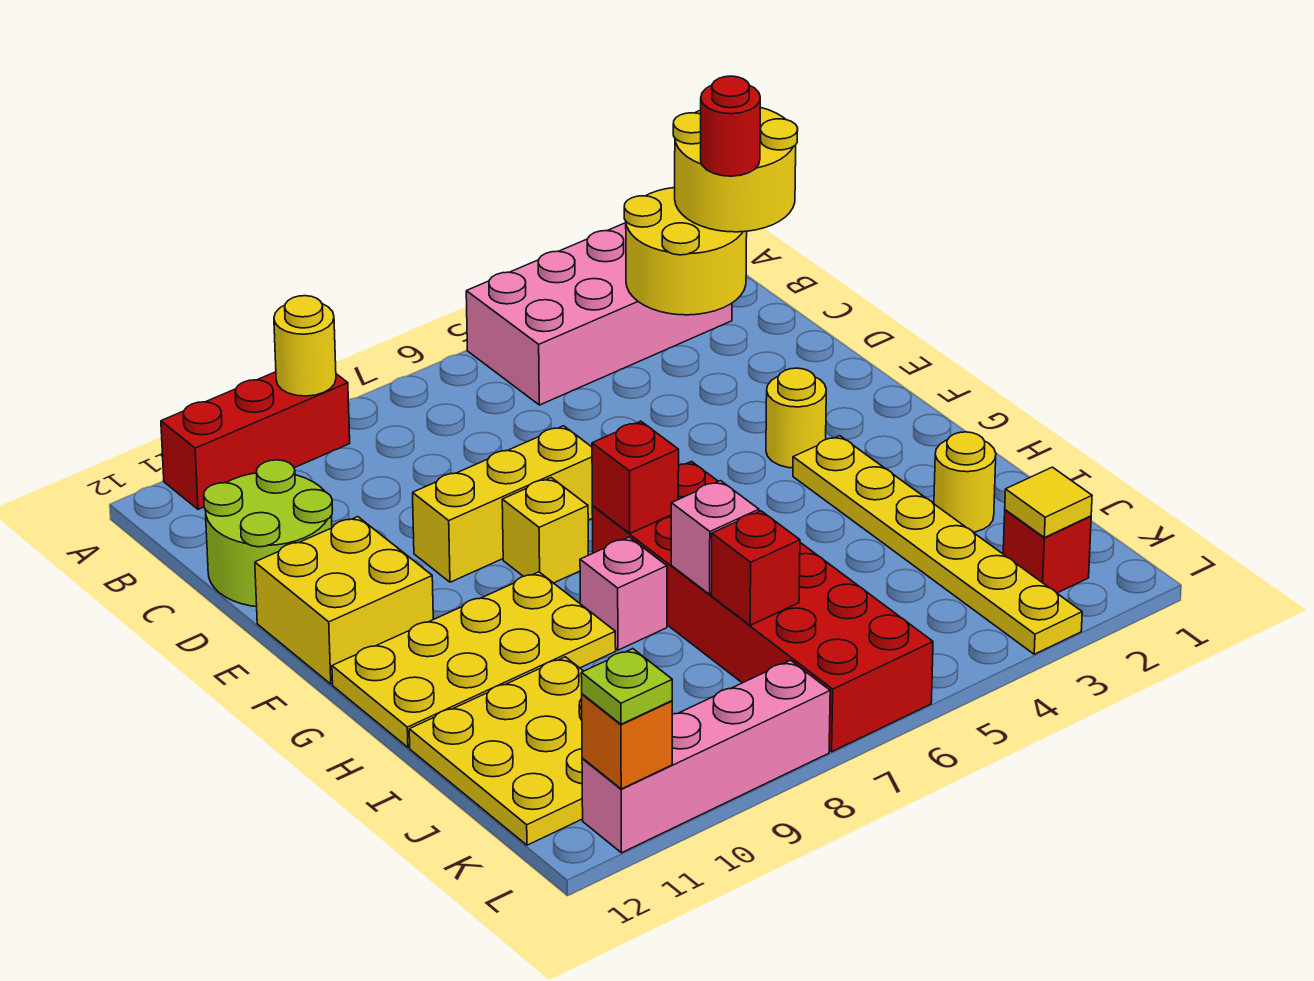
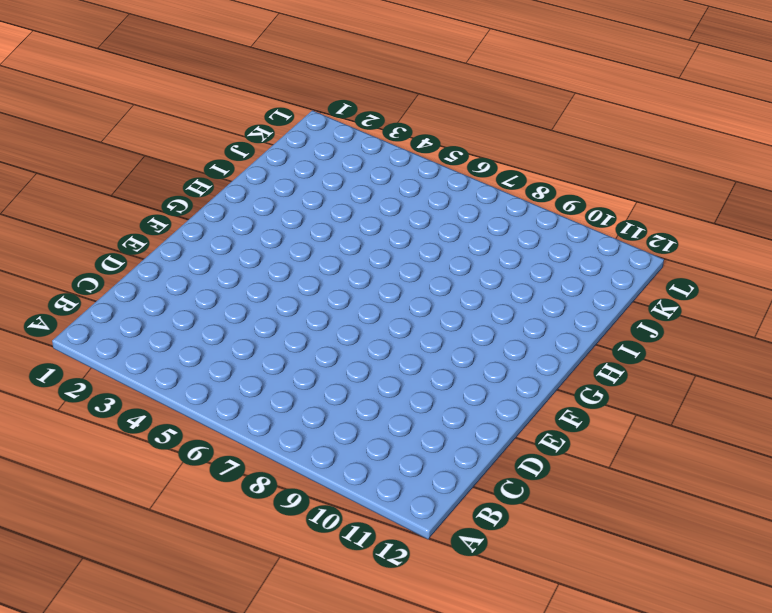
none -> pink 2x4 brick [466,223,732,405]
none -> red 1x3 brick [161,372,350,509]
none -> lime 2x2 round brick [204,460,333,607]

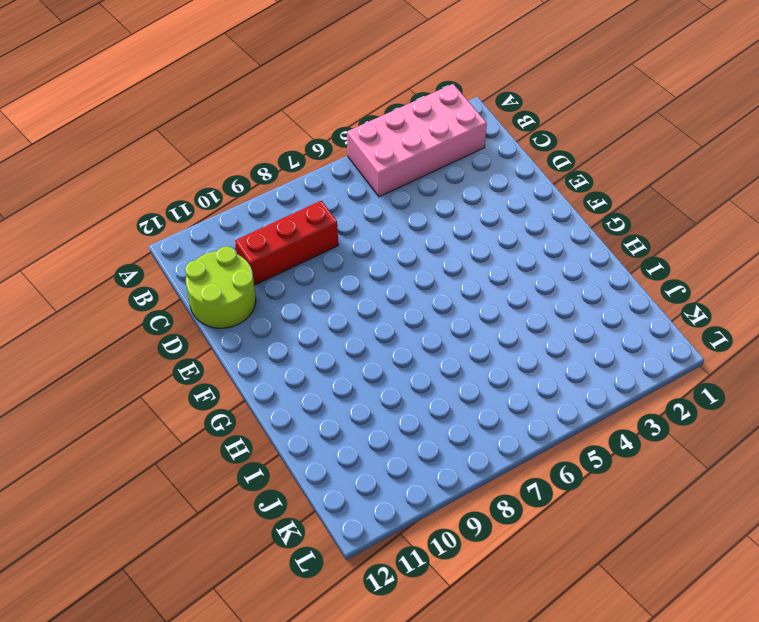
red 1x3 brick [235,201,338,285] -> red 1x3 brick moved to [161,372,350,509]
none -> yellow 1x3 brick [413,426,593,582]
none -> yellow 2x2 brick [255,517,433,684]
none -> yellow 1x1 round brick [766,368,826,468]

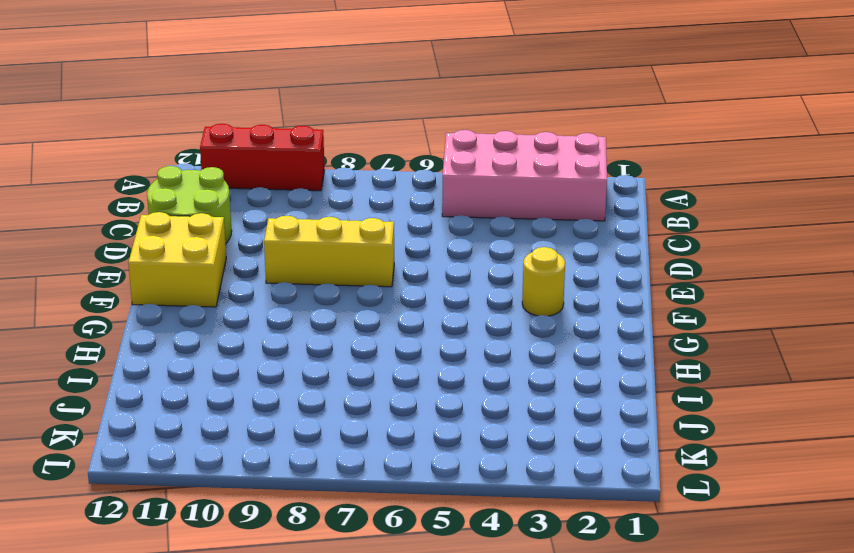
none -> yellow 1x1 brick [502,478,588,583]
none -> yellow 1x6 plate [793,436,1082,654]
none -> red 2x6 brick [592,461,933,752]

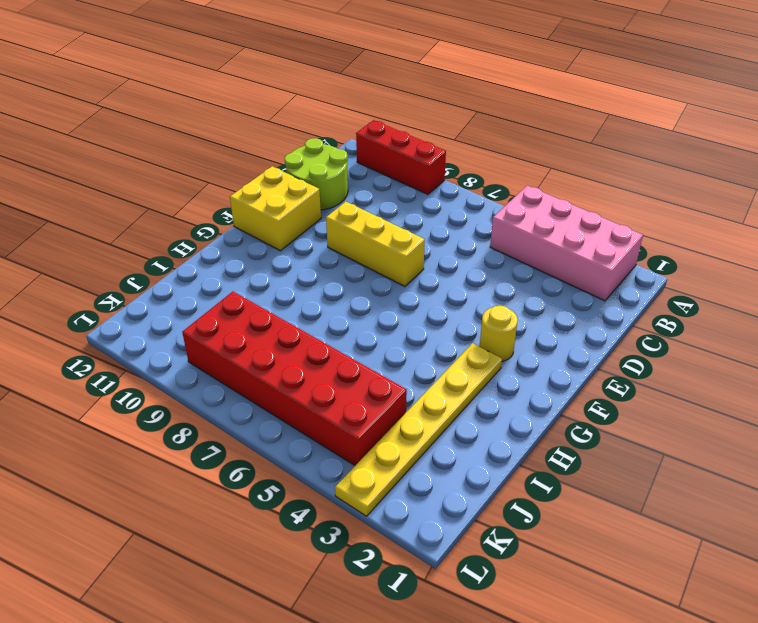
red 2x6 brick [182,292,407,465] -> red 2x6 brick turned to [592,461,933,752]
none -> yellow 1x1 brick [502,478,588,583]
none -> yellow 2x4 plate [332,572,616,747]
none -> pink 1x1 brick [580,537,667,650]

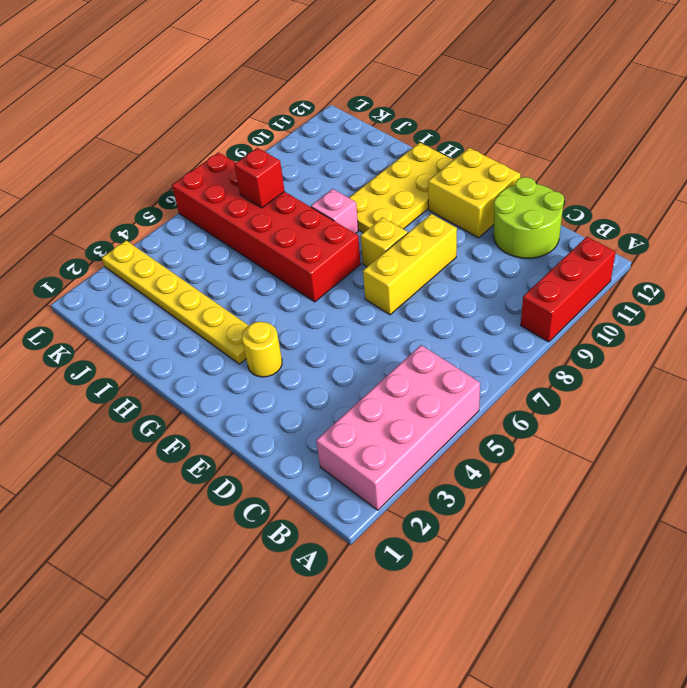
none -> yellow 1x1 round brick [934,432,996,532]
none -> yellow 3x3 plate [409,657,583,845]
none -> red 1x1 brick [1003,510,1091,593]

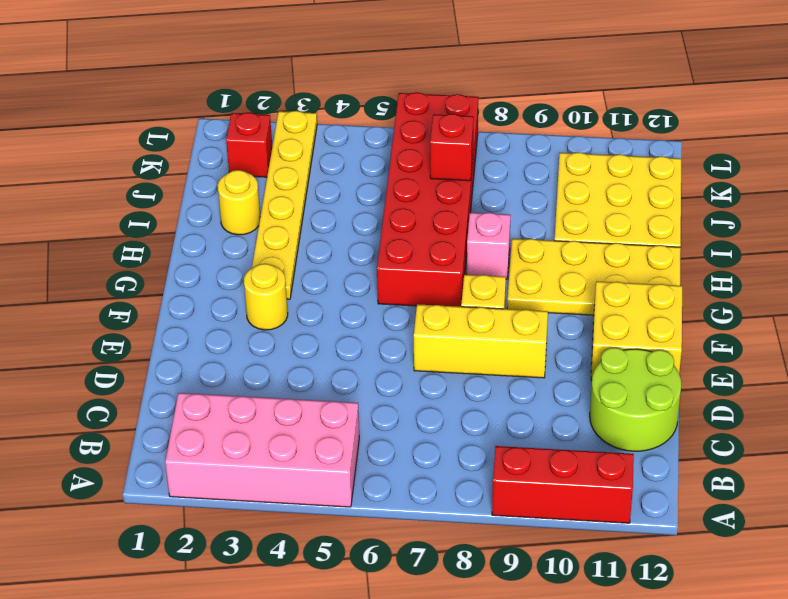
none -> pink 1x4 brick [582,660,830,853]
none -> yellow 1x1 round brick [274,296,336,396]
none -> yellow 2x2 round brick [624,188,747,315]

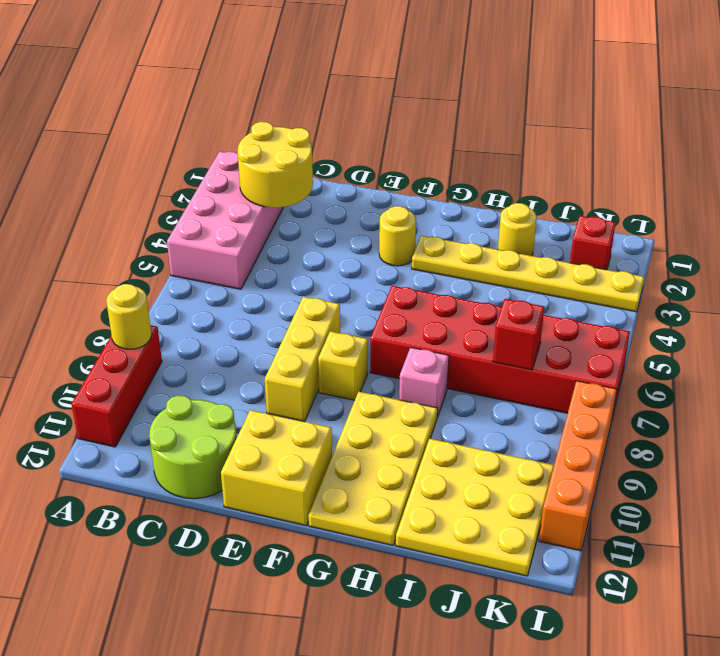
orange 1x4 brick [539,381,617,551] -> pink 1x4 brick [582,660,830,853]
none -> red 1x1 brick [592,421,679,533]
none -> pink 1x1 brick [671,481,759,594]
none -> yellow 1x1 tile [1005,467,1092,538]

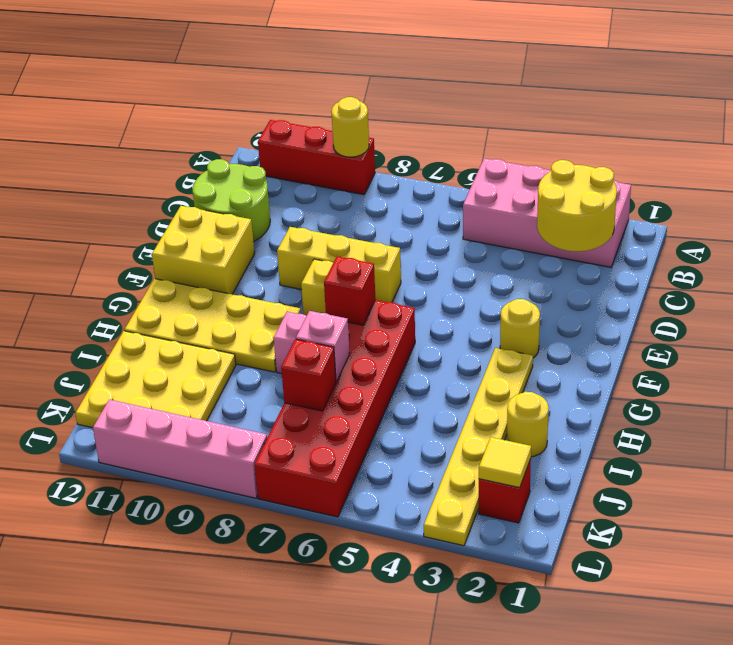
none -> orange 1x1 brick [582,694,672,789]
none -> yellow 2x2 round brick [673,107,798,232]
none -> lime 1x1 plate [581,649,672,724]

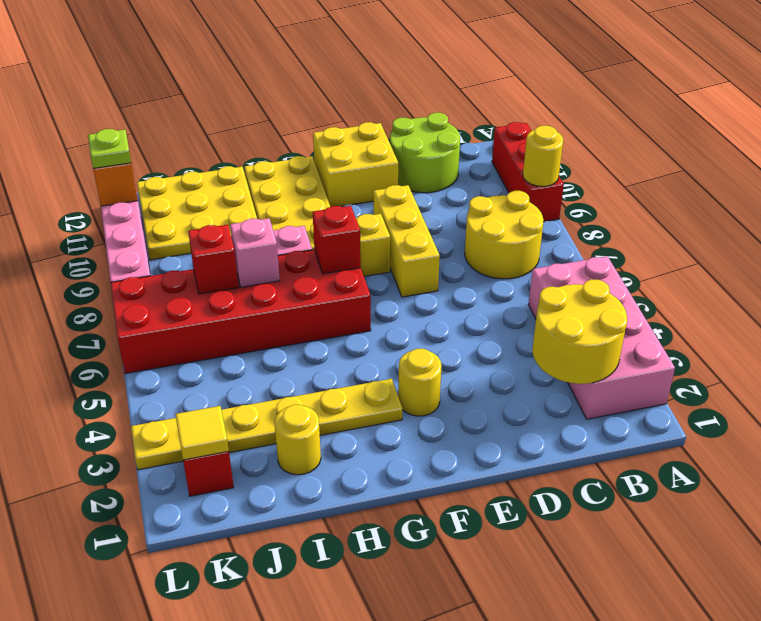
yellow 2x2 round brick [465,191,544,279] -> yellow 2x2 round brick moved to [673,107,798,232]
none -> red 1x1 round brick [701,76,760,176]

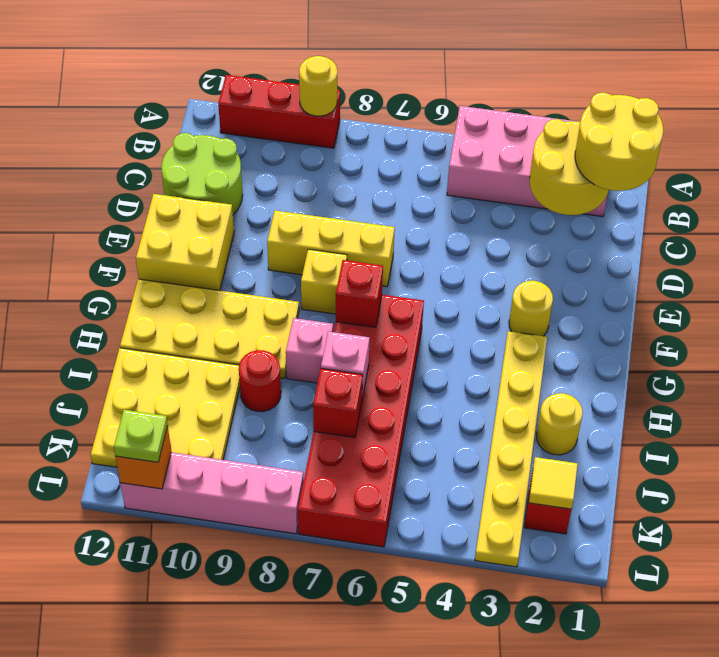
red 1x1 round brick [239,350,281,412] -> red 1x1 round brick moved to [701,76,760,176]

